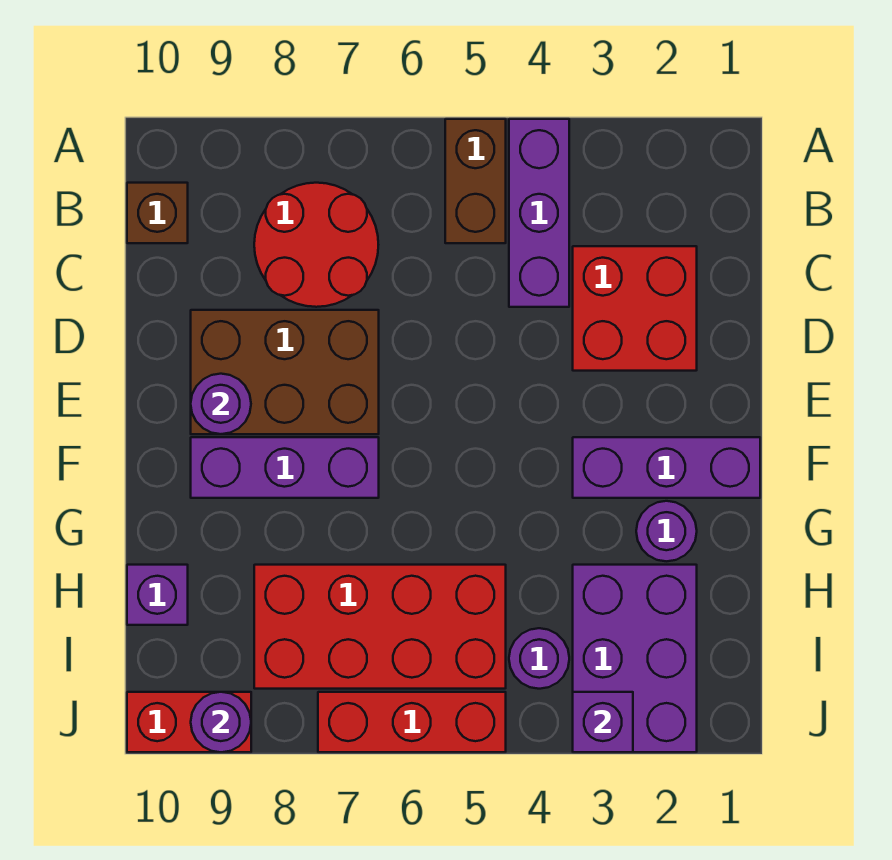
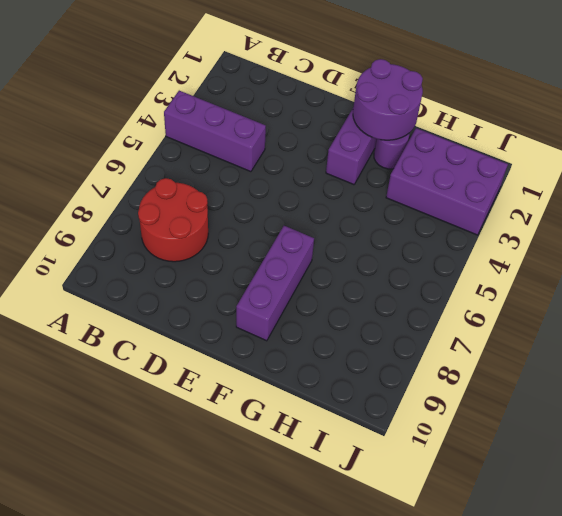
purple 2x2 round brick [353,59,423,140] -> none
none -> brown 1x2 brick [445,119,506,243]
none -> brown 1x1 brick [127,183,188,243]
none -> red 2x2 brick [573,246,697,371]

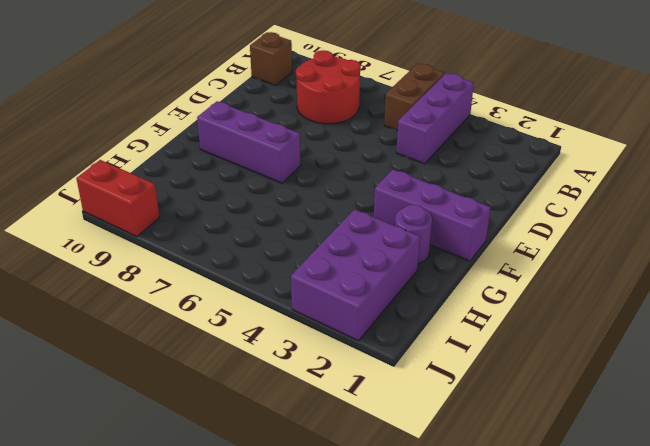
none -> red 2x2 brick [573,246,697,371]
none -> brown 2x3 brick [191,310,379,434]
none -> red 2x4 brick [254,565,506,689]

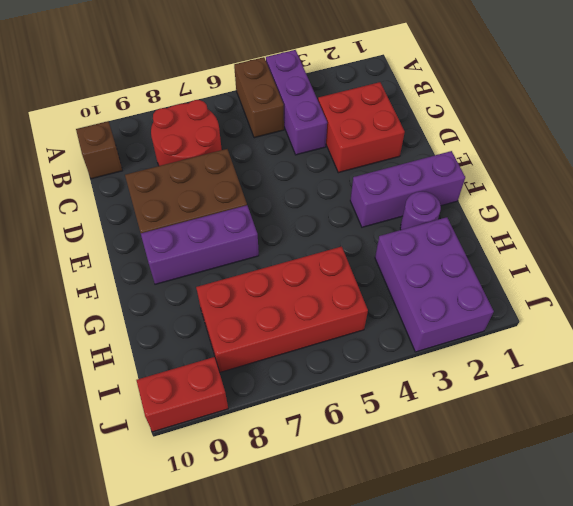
none -> purple 1x1 brick [127,565,188,625]
none -> purple 1x1 round brick [509,628,569,689]
none -> red 1x3 brick [318,692,506,752]

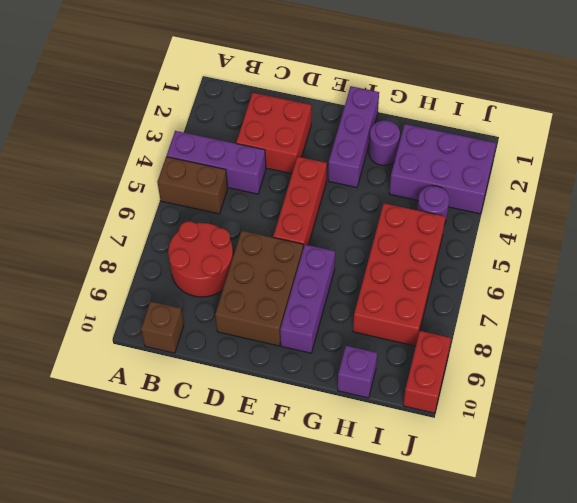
red 1x3 brick [273,157,327,248] -> red 1x3 brick moved to [318,692,506,752]
none -> purple 1x1 round brick [191,374,251,434]
none -> purple 1x1 brick [573,692,633,752]
none -> purple 1x1 round brick [191,692,251,752]

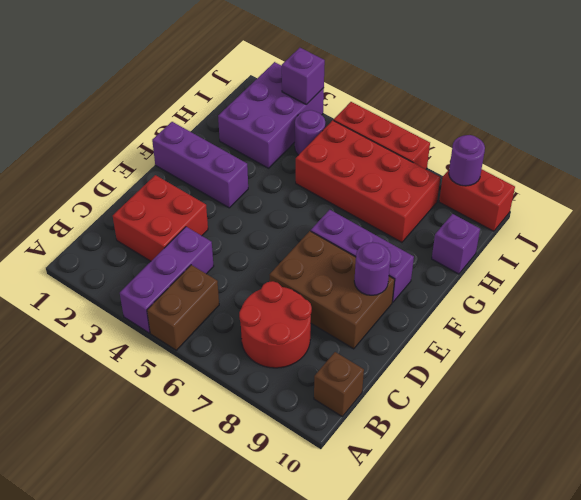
none -> purple 1x1 round brick [636,501,697,561]

